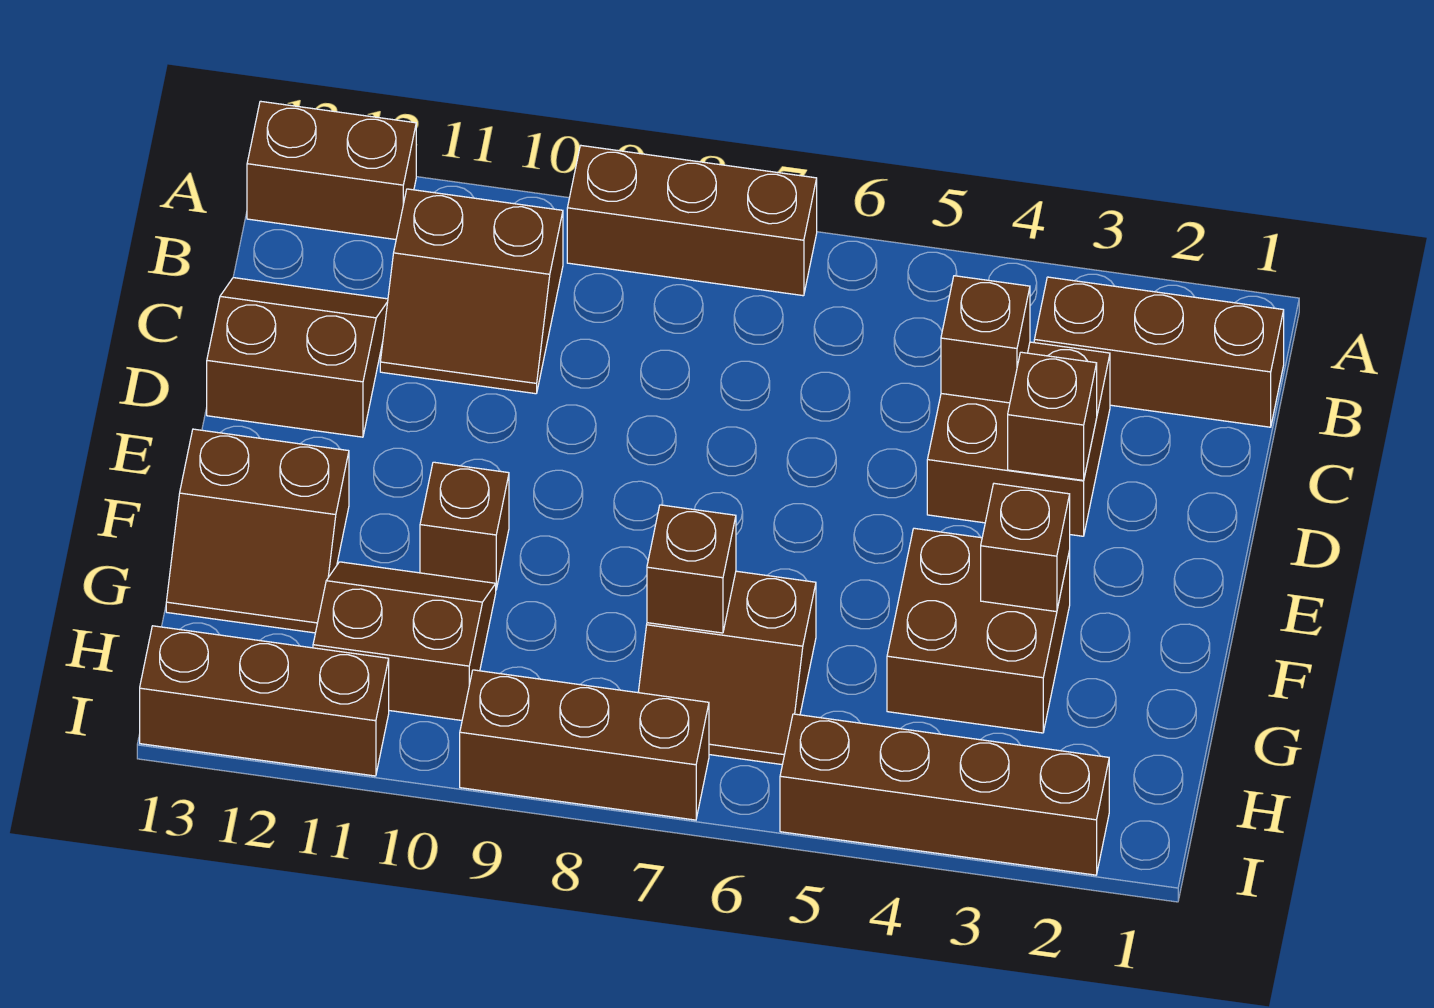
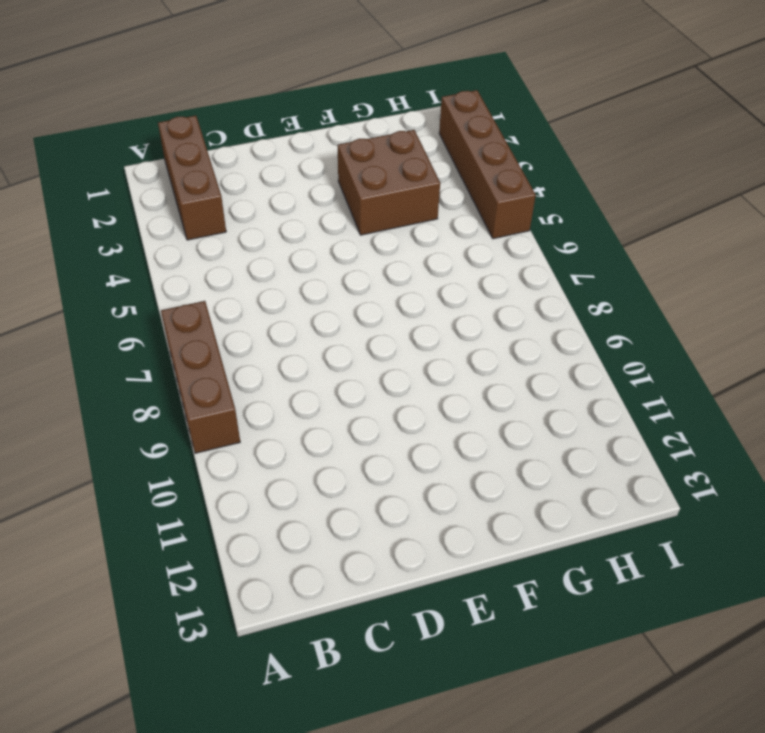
none -> brown 1x2 brick [247,101,416,240]
none -> brown 2x2 slope [380,189,563,394]
none -> brown 2x2 brick [927,342,1110,536]

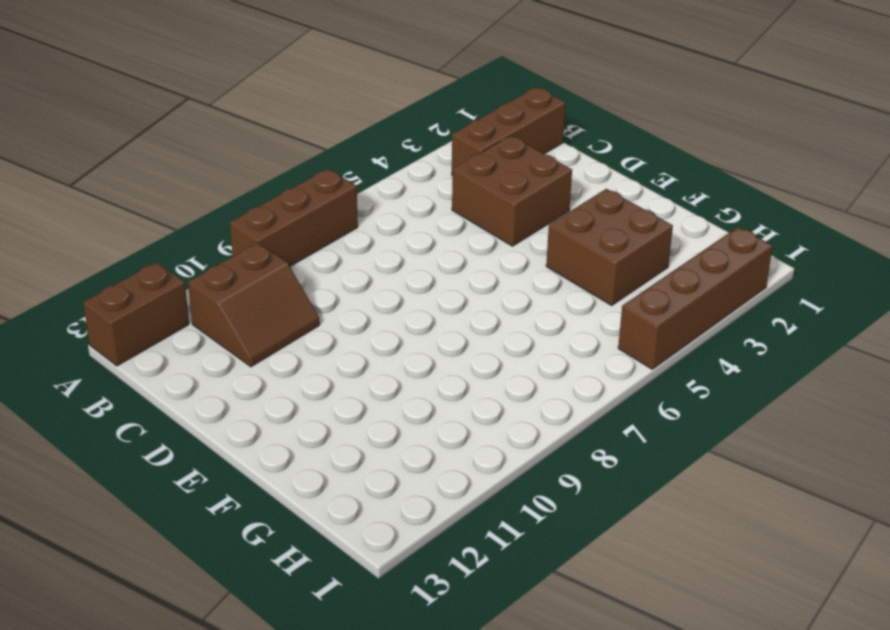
none -> brown 2x2 slope [207,278,388,437]
none -> brown 1x1 brick [420,462,509,589]
none -> brown 2x2 slope [166,429,349,633]

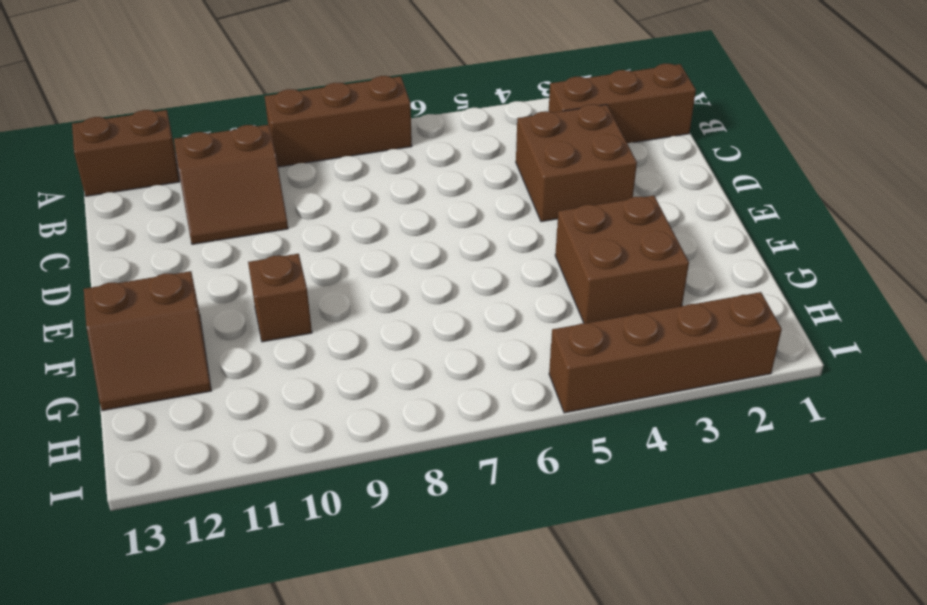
none -> brown 2x2 slope [207,278,388,437]
none -> brown 2x2 slope [638,571,816,765]
none -> brown 2x2 slope [313,562,496,720]

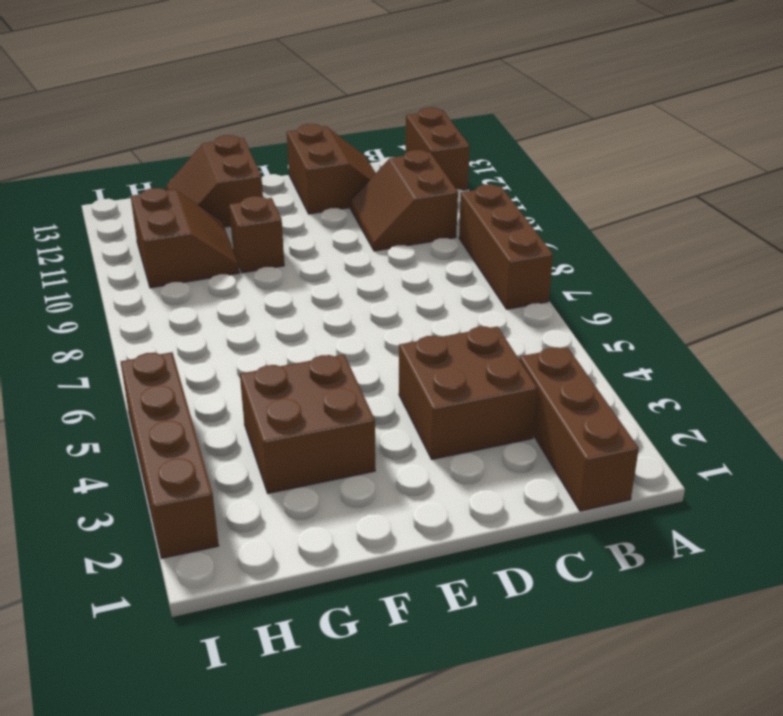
none -> brown 2x2 slope [638,571,816,765]
none -> brown 1x3 brick [460,670,709,820]
none -> brown 1x3 brick [140,626,389,776]

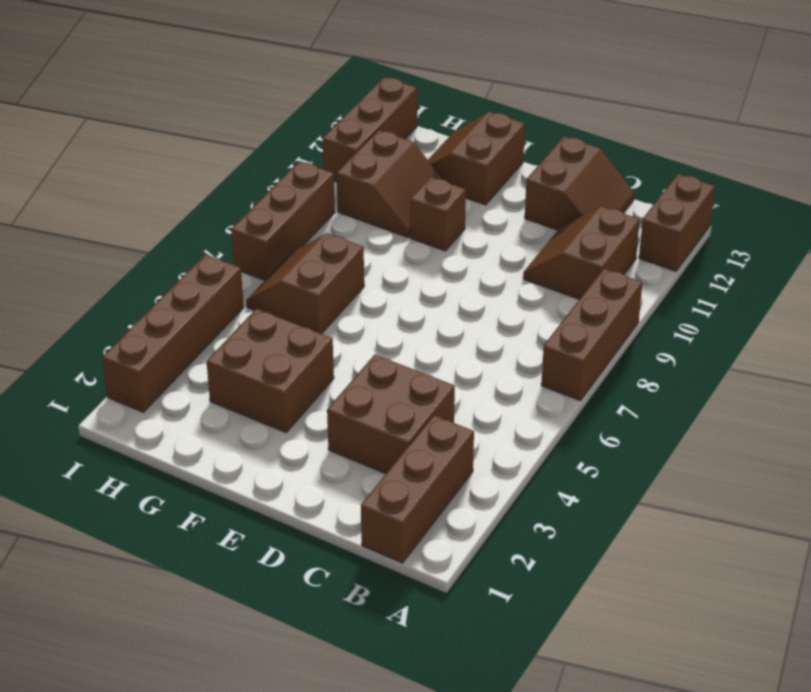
none -> brown 1x1 brick [941,276,1030,403]
none -> brown 1x1 brick [1008,352,1097,480]
none -> brown 1x1 brick [981,483,1070,612]

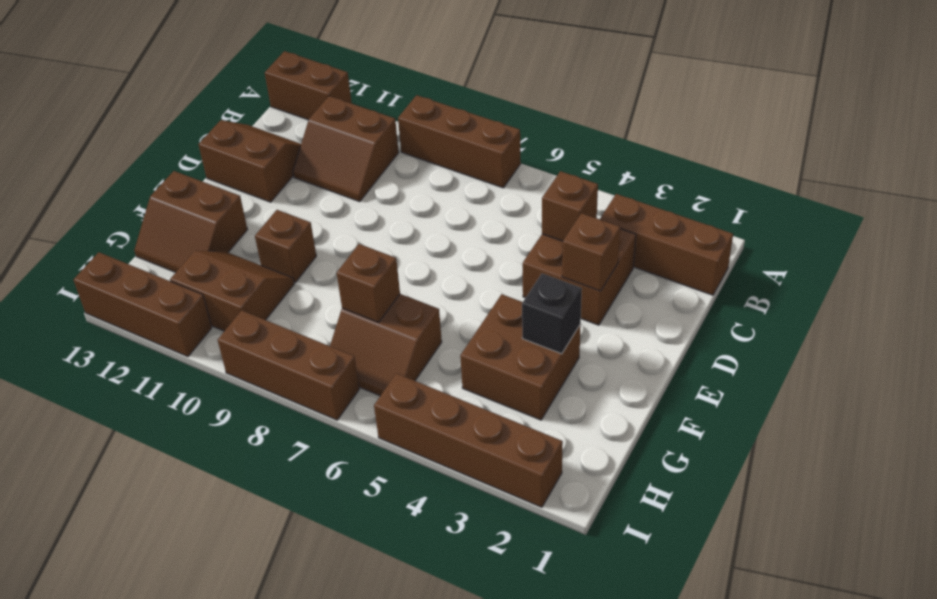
black 1x1 brick [522,273,582,354] -> brown 1x1 brick [981,483,1070,612]

